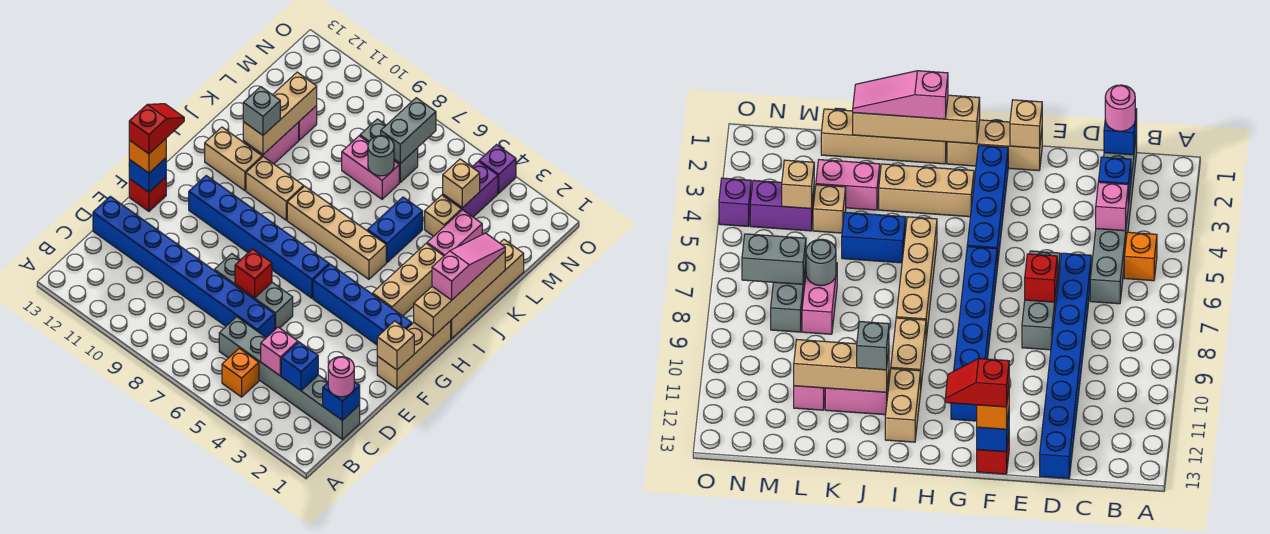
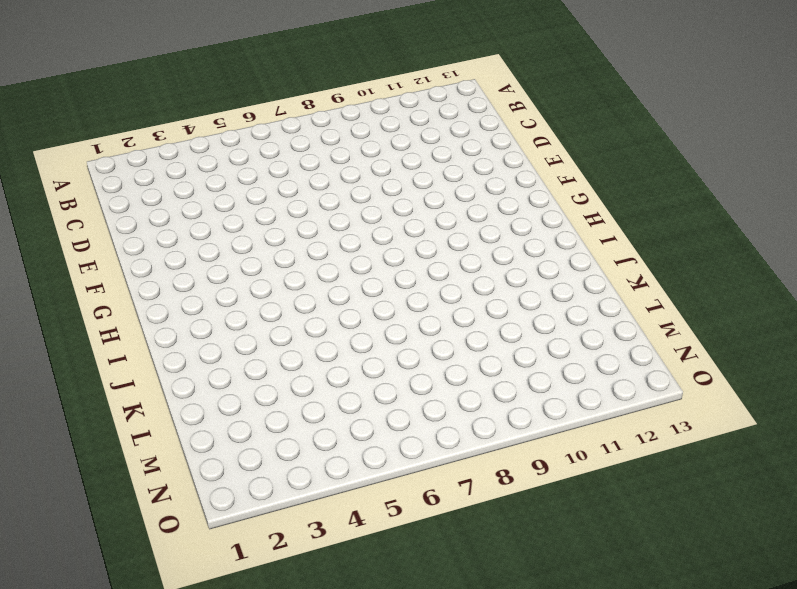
none -> orange 1x1 brick [222,348,259,397]
none -> grey 1x6 brick [219,317,360,439]
none -> blue 1x8 brick [93,196,275,338]
none -> grey 1x3 brick [214,254,293,329]

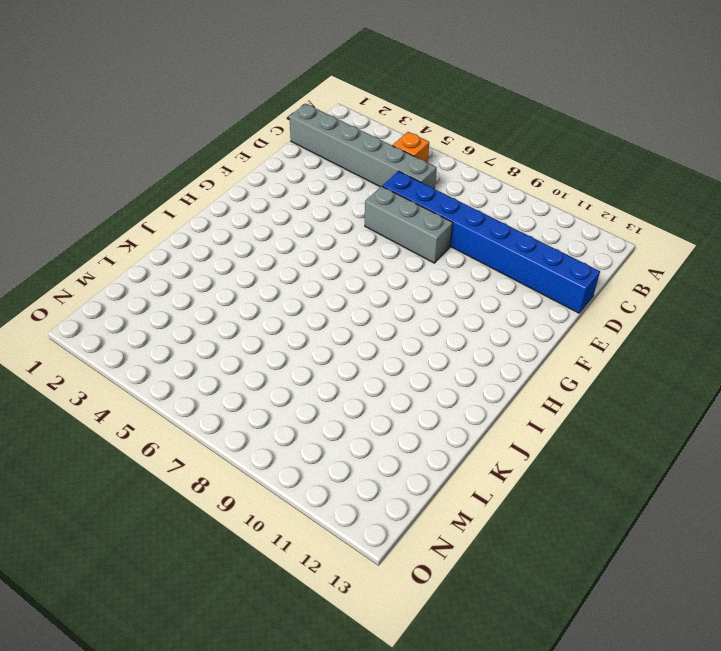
none -> tan 1x3 brick [377,321,451,389]
none -> red 1x1 brick [129,177,166,211]
none -> blue 1x4 brick [313,264,412,345]
none -> blue 1x6 brick [189,176,329,298]

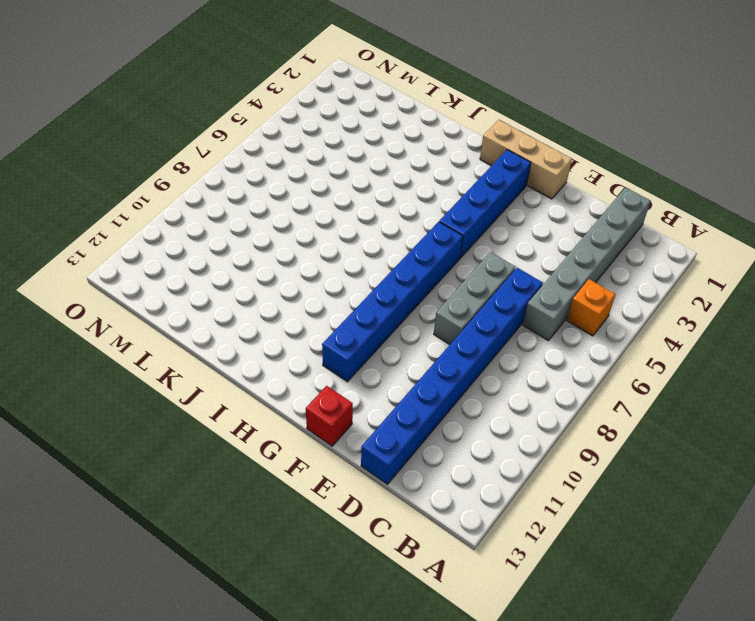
none -> tan 1x3 brick [372,244,444,316]
none -> tan 1x4 brick [451,240,524,338]
none -> tan 1x4 brick [287,186,386,279]
none -> tan 1x2 brick [246,157,304,220]

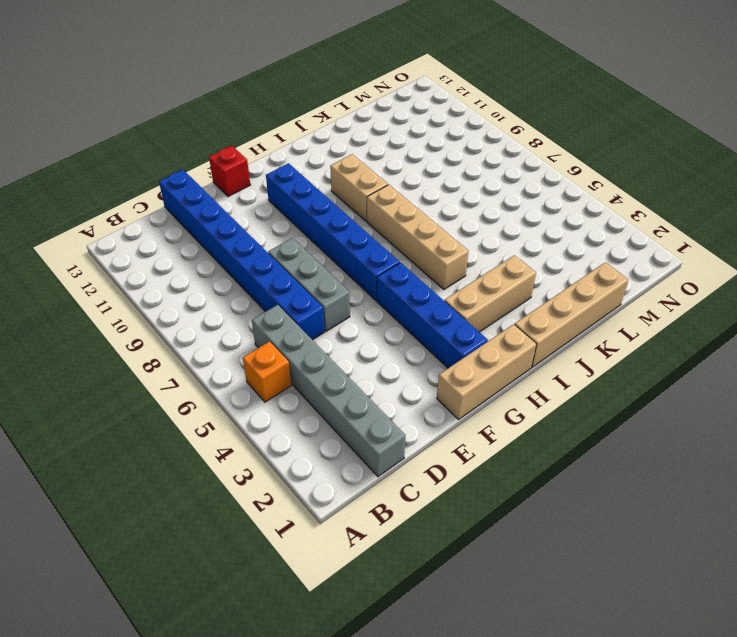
none -> tan 1x2 brick [205,127,262,191]
none -> blue 1x2 brick [367,197,423,262]
none -> pink 1x2 brick [243,122,299,164]
none -> pink 1x2 brick [427,210,482,256]

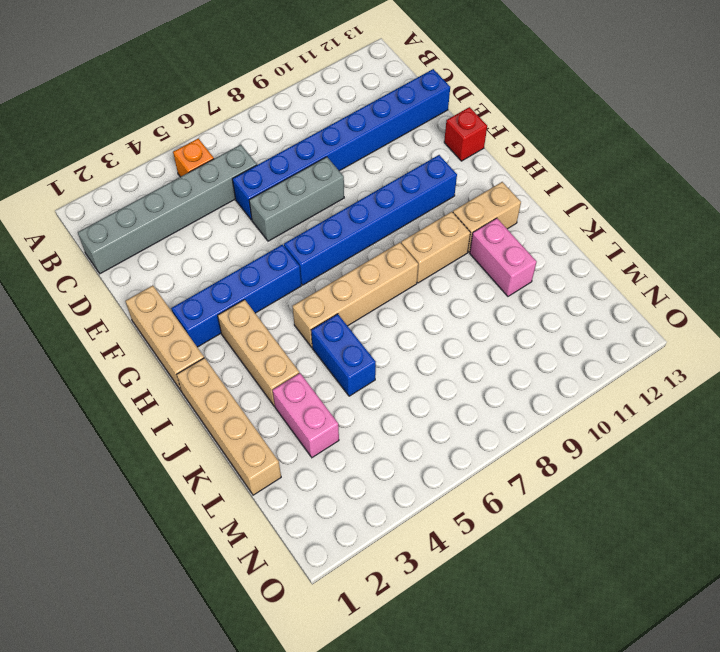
none -> tan 1x1 brick [425,195,462,236]
none -> pink 1x2 brick [342,136,399,199]
none -> pink 1x1 brick [299,106,317,140]
none -> purple 1x2 brick [443,161,498,217]

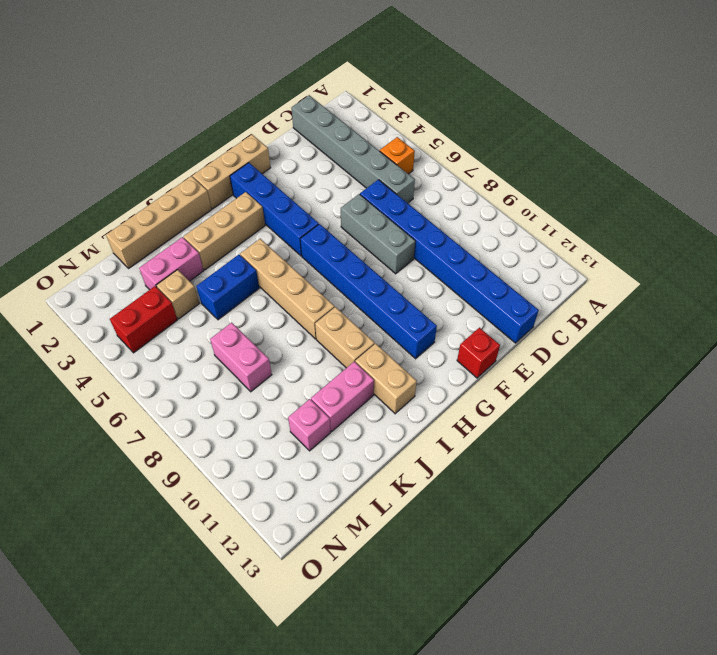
red 1x2 brick [110,286,177,353] -> purple 1x2 brick [443,161,498,217]
none -> grey 1x2 brick [360,119,418,182]
none -> purple 1x1 brick [479,145,516,193]
none -> blue 1x1 brick [323,382,360,420]
none -> blue 1x1 brick [281,342,318,391]

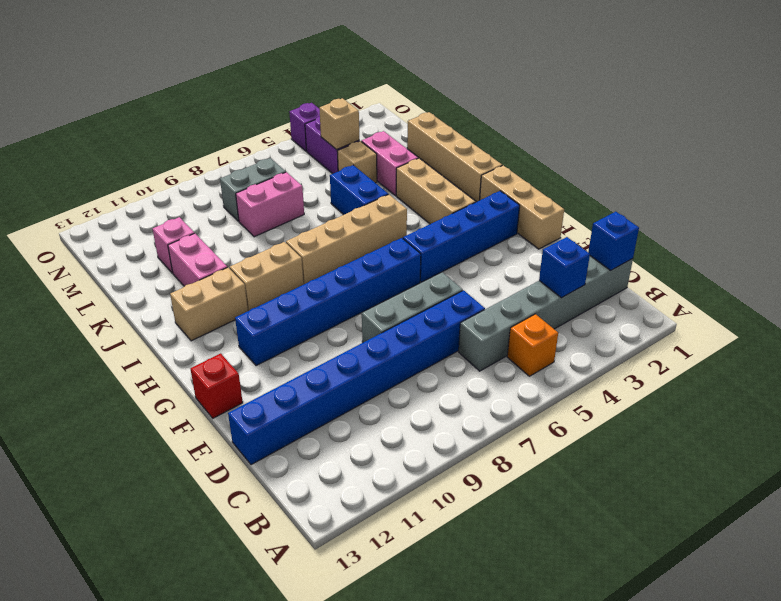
none -> pink 1x1 brick [261,327,298,376]
none -> red 1x1 brick [235,249,272,298]
none -> tan 1x1 brick [377,321,414,370]
none -> blue 1x1 brick [129,158,166,192]

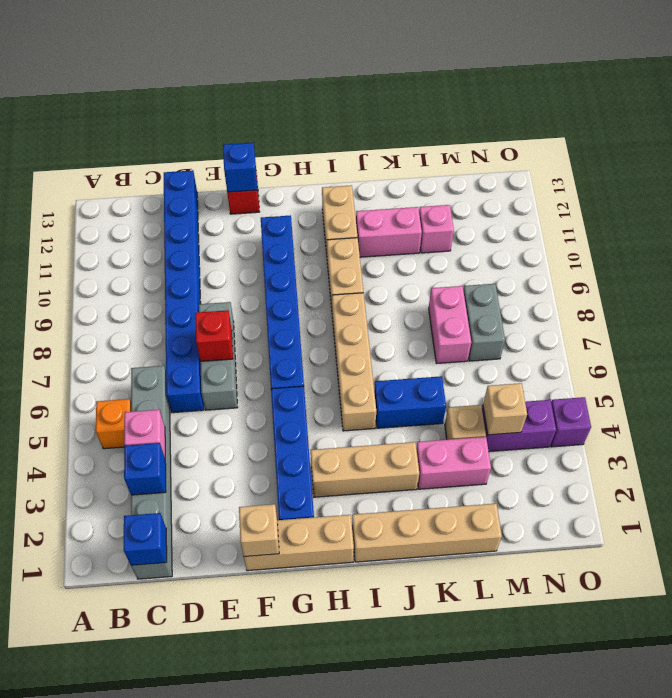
none -> tan 1x4 brick [414,252,505,336]
none -> tan 1x3 brick [243,72,317,154]
none -> grey 1x1 round brick [368,136,394,176]
none -> grey 1x2 brick [381,98,436,163]

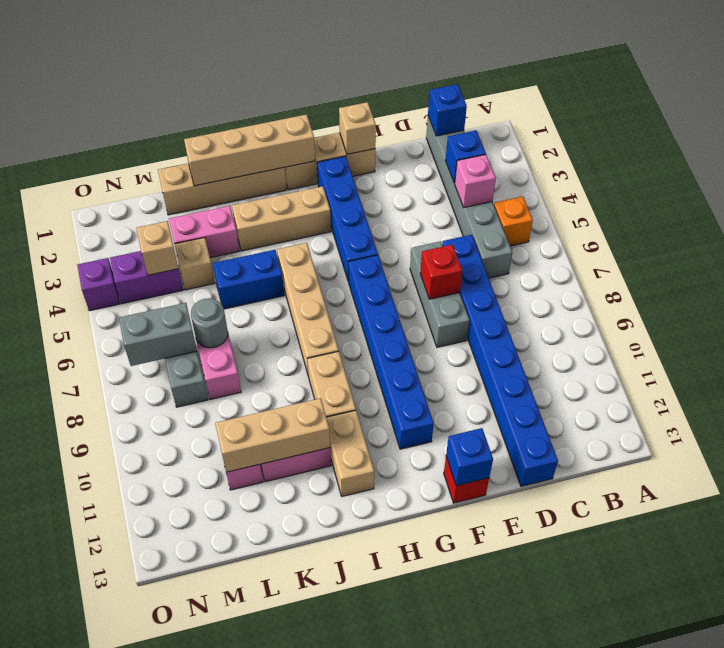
none -> pink 1x1 round brick [328,357,354,397]
none -> orange 1x1 brick [129,139,166,173]
none -> pink 1x3 slope [432,233,505,300]
none -> grey 1x1 brick [243,87,280,135]

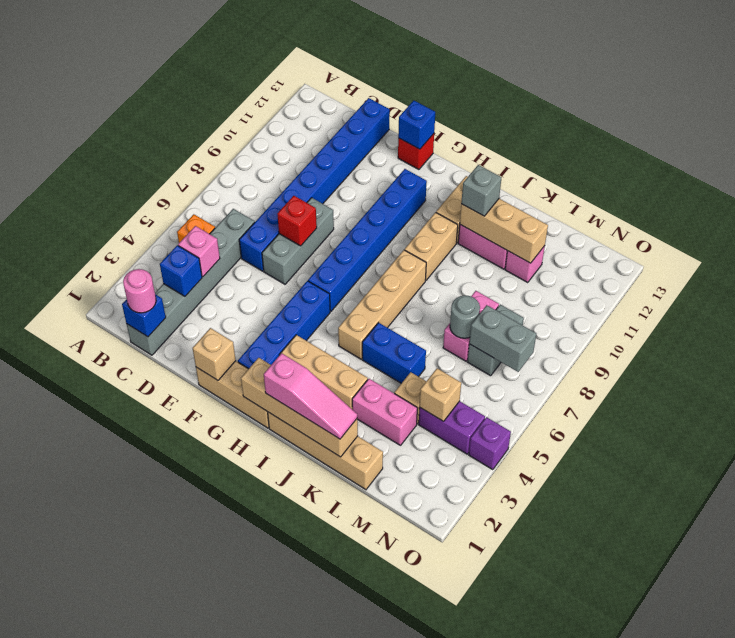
none -> orange 1x1 brick [129,139,166,173]
none -> red 1x2 slope [129,104,184,154]

